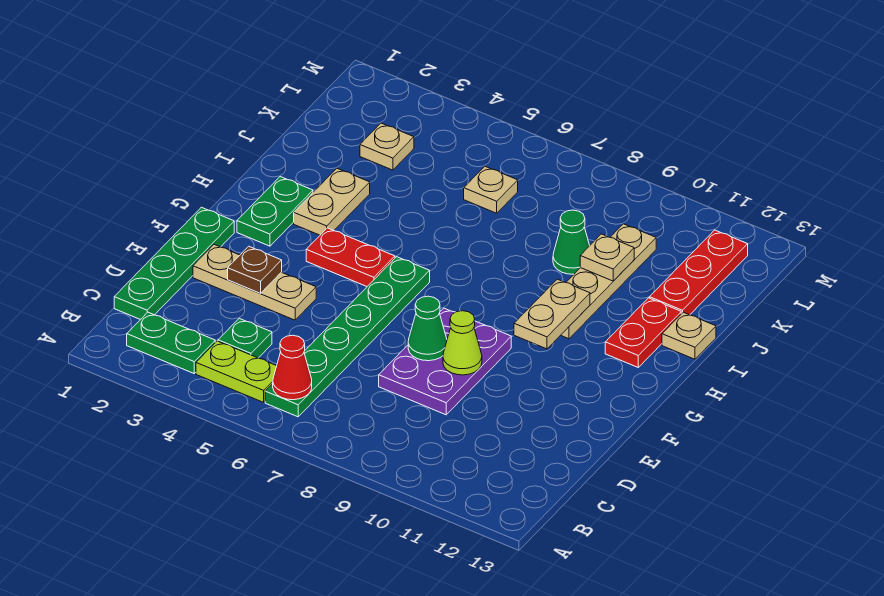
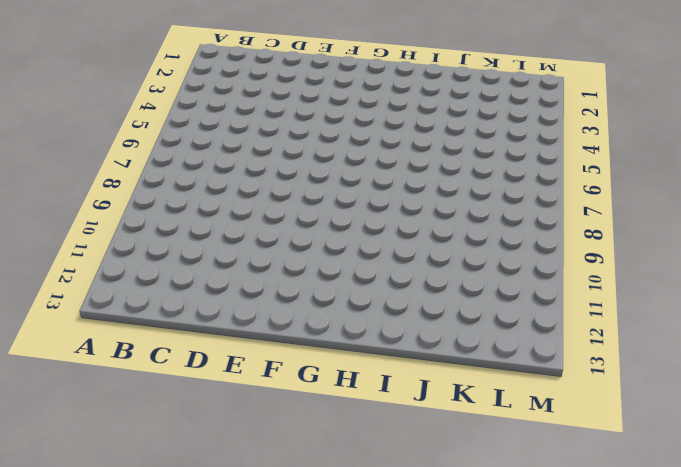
none -> green 1x2 plate [127,312,215,373]
none -> lime 1x2 plate [196,341,276,402]
none -> green 1x6 plate [265,257,430,417]

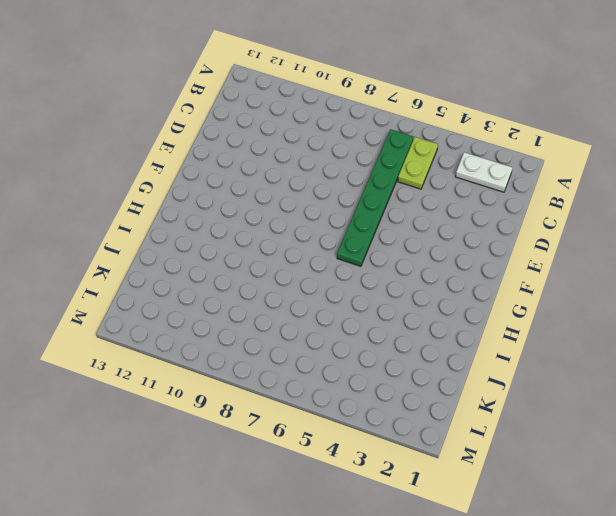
white 1x2 plate [456,152,512,192] -> green 1x2 plate [127,312,215,373]
lime 1x2 plate [398,137,438,189] -> lime 1x2 plate turned to [196,341,276,402]
none -> green 1x4 plate [114,207,234,320]
none -> green 1x1 plate [218,318,272,358]
none -> purple 2x3 plate [379,308,511,415]

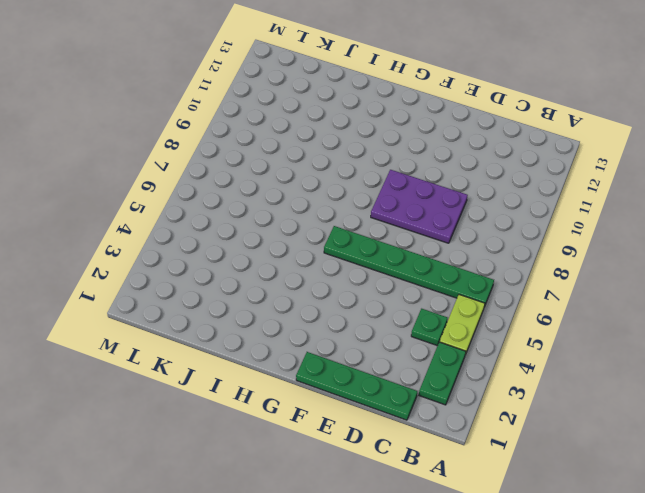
none -> tan 1x3 plate [193,245,316,320]
none -> green 1x2 plate [237,177,313,246]
none -> red 1x2 plate [306,228,395,286]

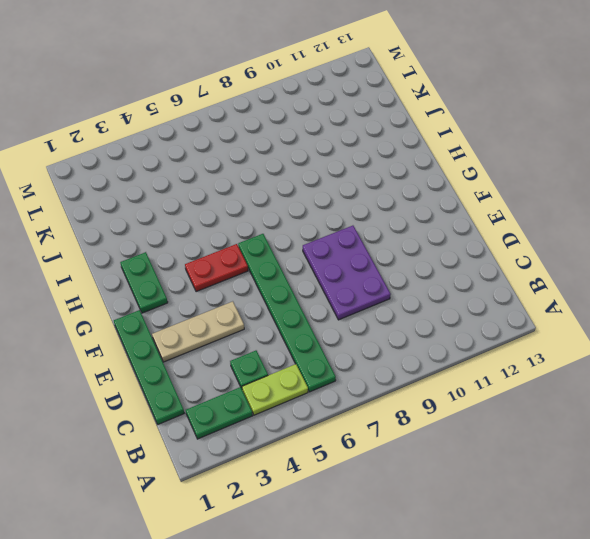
none -> tan 1x2 plate [294,169,370,235]
none -> tan 1x4 plate [561,224,656,339]
none -> red 1x2 plate [605,298,681,367]

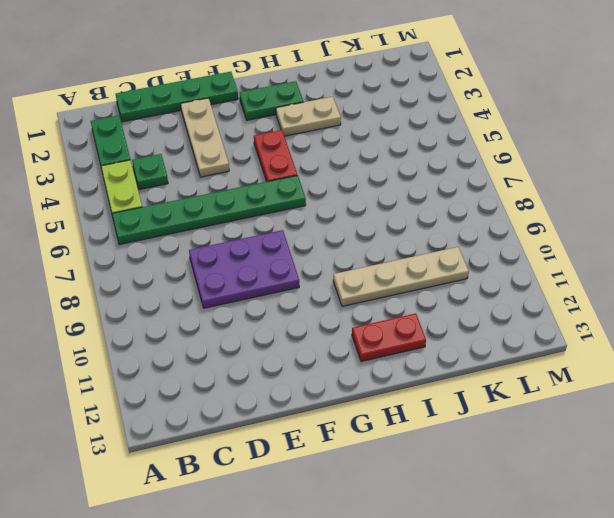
none -> tan 1x1 plate [662,312,716,359]
none -> green 1x1 cone [553,210,590,274]
none -> red 1x3 plate [650,230,748,315]

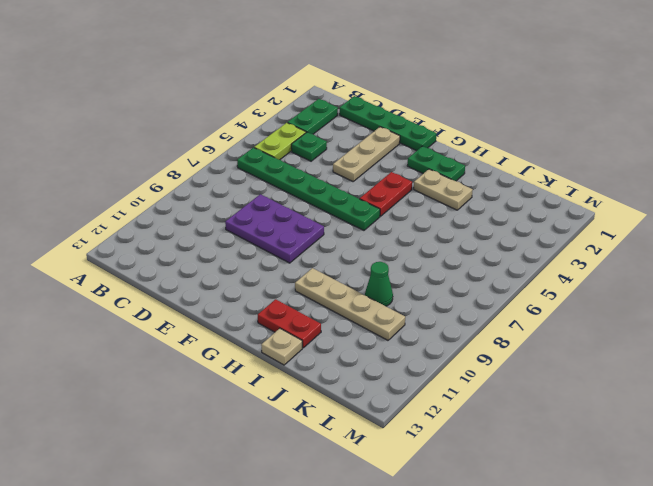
none -> red 1x3 plate [650,230,748,315]
none -> tan 1x1 plate [360,123,414,170]
none -> tan 1x1 plate [464,166,518,213]

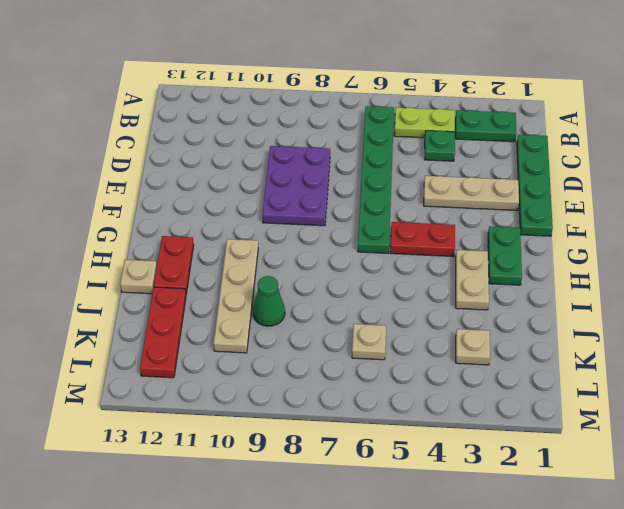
none -> red 1x1 cone [273,335,312,400]
none -> brown 1x1 plate [228,246,282,293]
none -> green 1x1 cone [408,296,447,361]

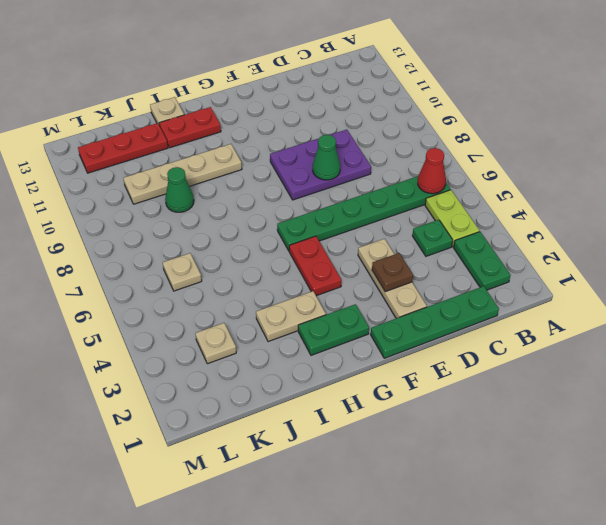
none -> lime 1x1 cone [443,311,482,375]
none -> tan 1x2 plate [514,279,590,349]
none -> tan 1x1 plate [580,234,634,281]

